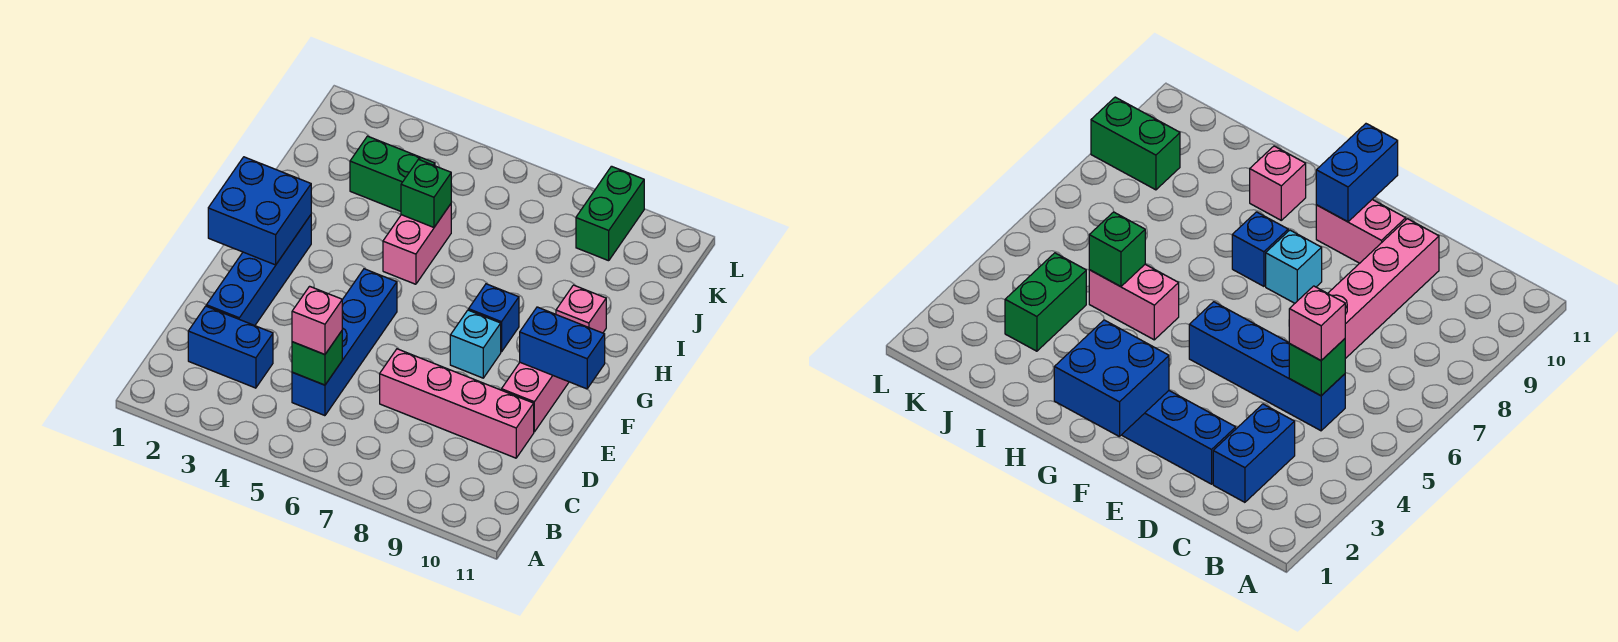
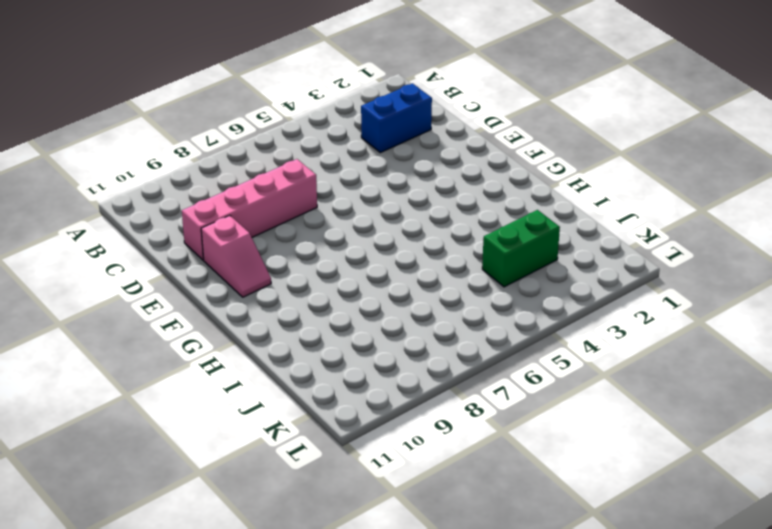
pink 1x2 slope [201,215,271,297] -> pink 1x2 brick [502,363,569,432]
none -> blue 1x4 brick [292,269,397,416]
none -> blue 1x4 brick [206,215,311,326]
none -> cyan 1x1 brick [450,310,501,378]

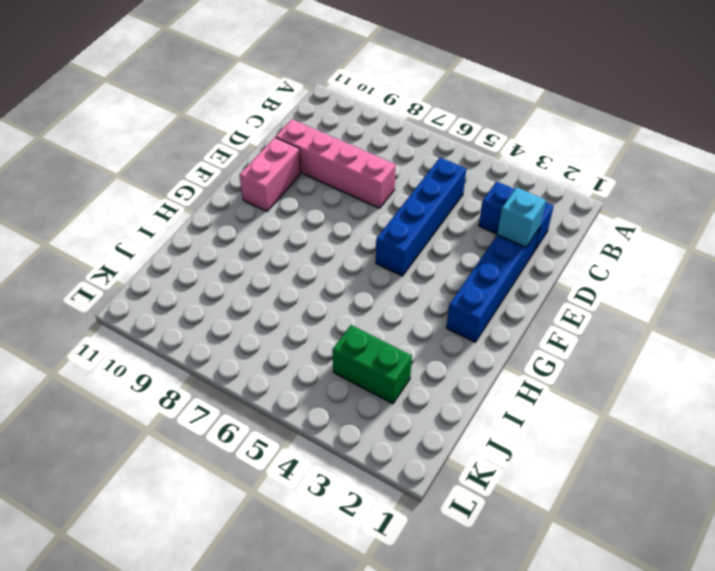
cyan 1x1 brick [497,188,546,247] -> cyan 1x1 brick moved to [450,310,501,378]
none -> blue 1x1 brick [469,284,519,352]
none -> pink 1x2 brick [383,204,451,284]
none -> pink 1x1 brick [556,285,606,333]

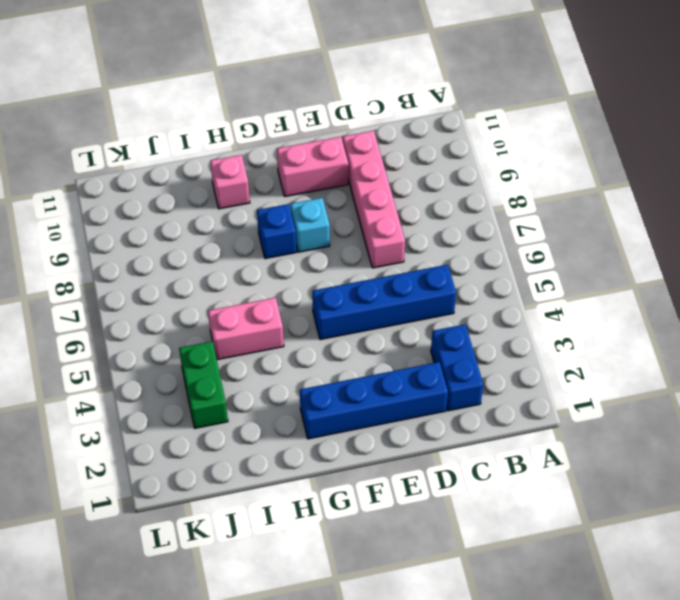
none -> green 1x2 brick [576,166,644,261]
none -> green 1x1 brick [292,331,342,385]
none -> blue 2x2 brick [208,157,311,265]

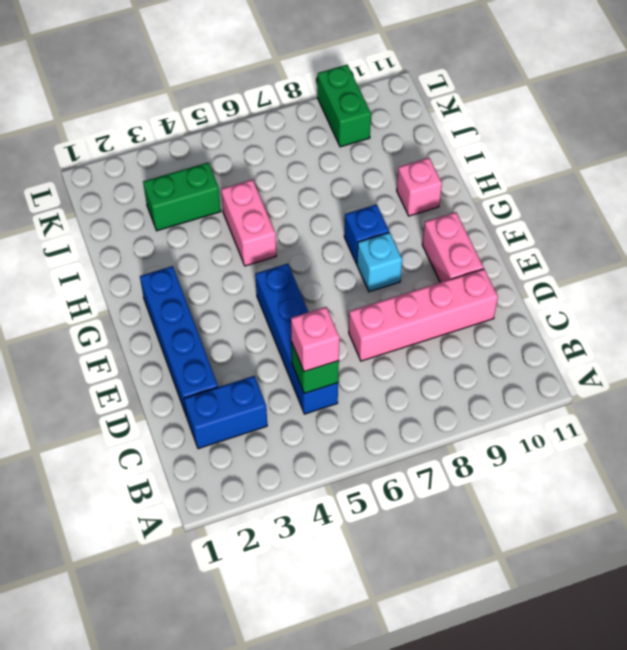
none -> blue 2x2 brick [208,157,311,265]
none -> blue 1x2 brick [520,307,605,389]
none -> green 1x1 brick [401,159,451,227]

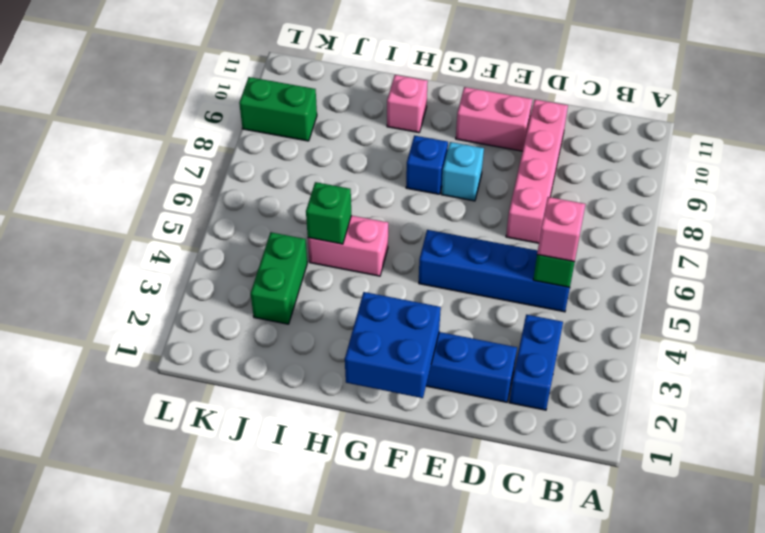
none -> blue 1x2 brick [520,307,605,389]

